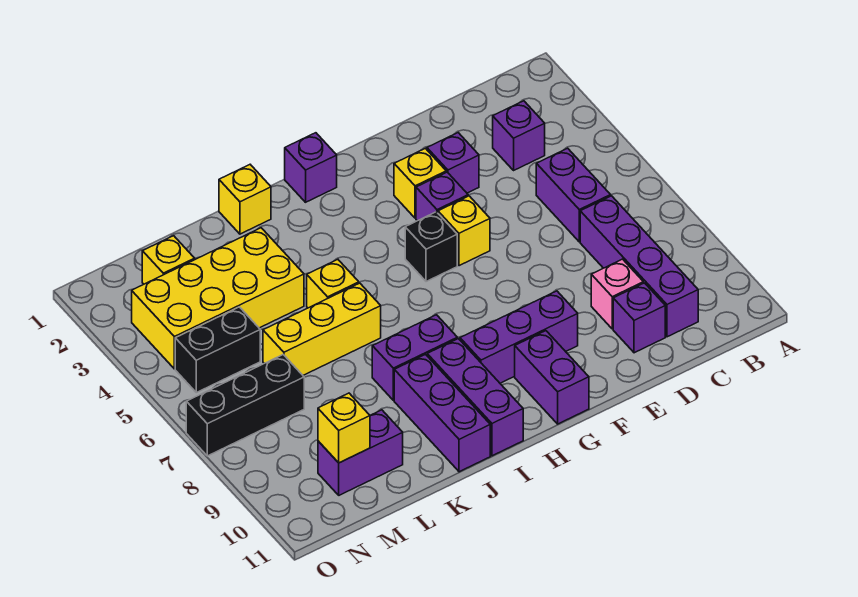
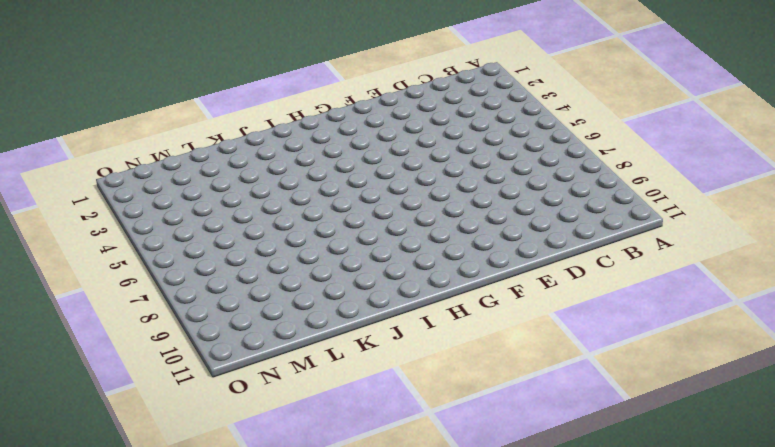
none -> purple 1x1 brick [493,101,545,170]
none -> purple 1x2 brick [536,148,611,242]
none -> purple 1x4 brick [580,196,698,337]

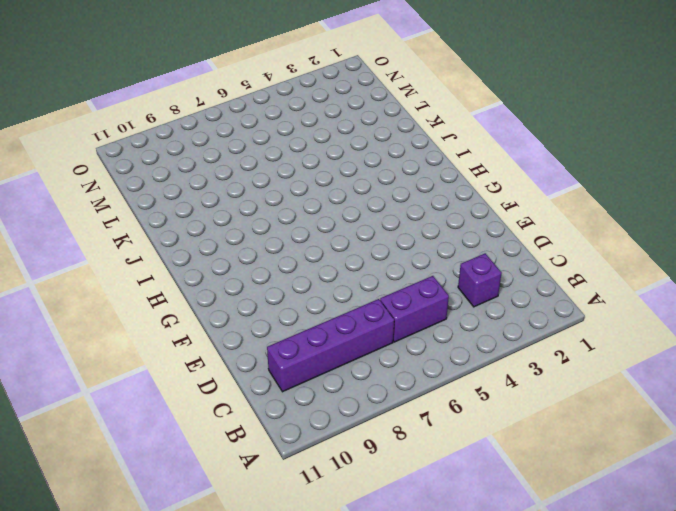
none -> pink 1x1 brick [591,259,643,329]
none -> purple 1x1 brick [613,283,665,353]
none -> purple 1x1 brick [427,133,479,193]

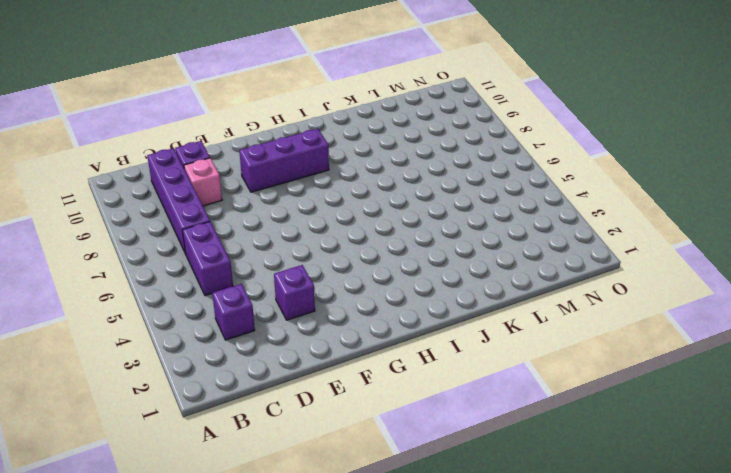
none -> yellow 1x1 brick [394,148,446,218]
none -> purple 1x1 brick [416,172,468,221]
none -> yellow 1x1 brick [438,196,490,266]

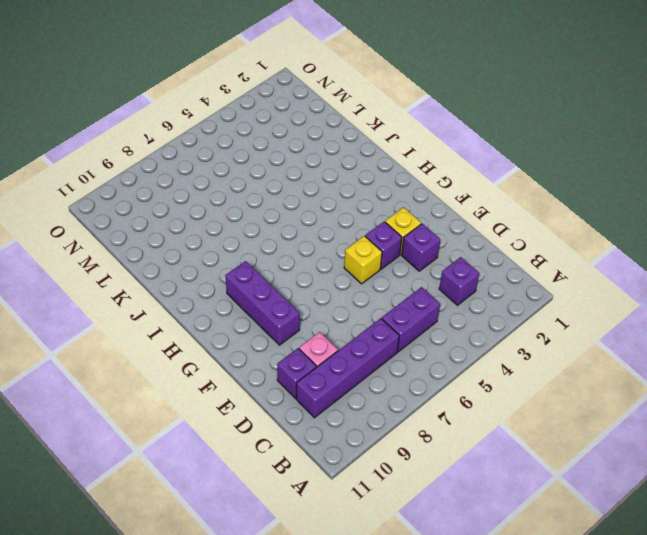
none -> black 1x1 brick [405,212,457,282]
none -> purple 1x2 brick [515,331,589,424]
none -> purple 1x1 brick [285,133,337,202]

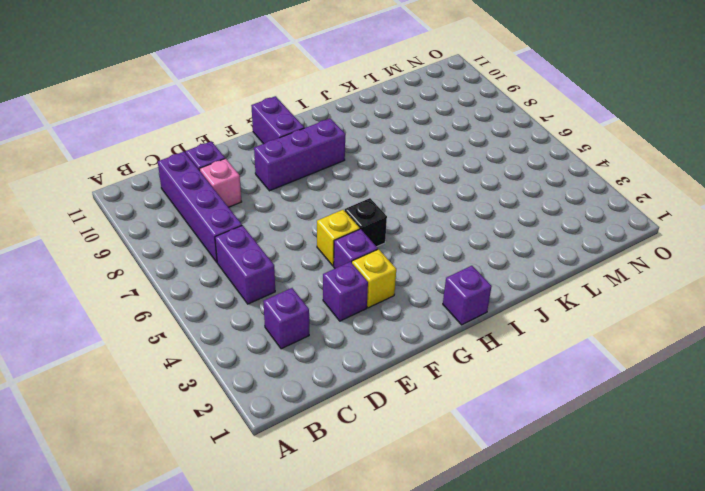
none -> purple 1x2 brick [372,315,457,400]
none -> purple 1x3 brick [427,339,523,456]
none -> yellow 1x1 brick [219,165,271,234]

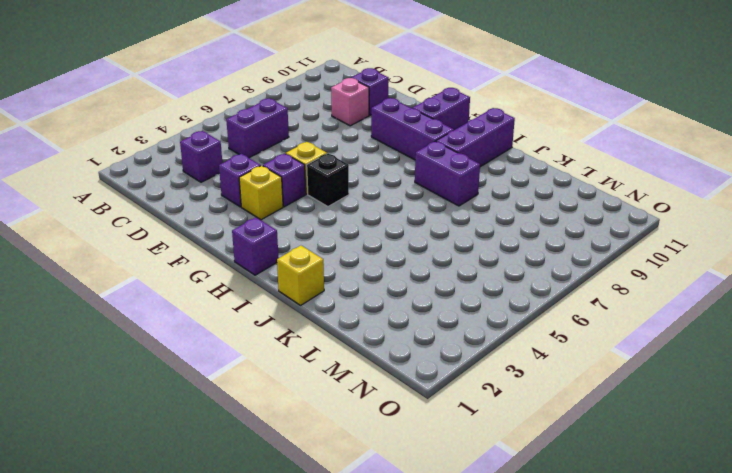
none -> purple 1x4 brick [580,196,698,337]
none -> yellow 1x1 brick [307,259,359,308]
none -> yellow 1x3 brick [263,283,381,375]

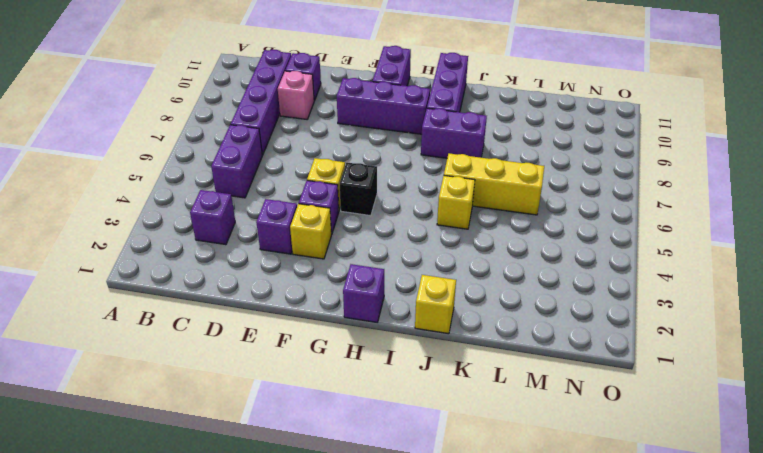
none -> purple 1x3 brick [394,354,490,472]
none -> yellow 2x4 brick [132,228,304,369]
none -> purple 1x2 brick [318,410,403,495]

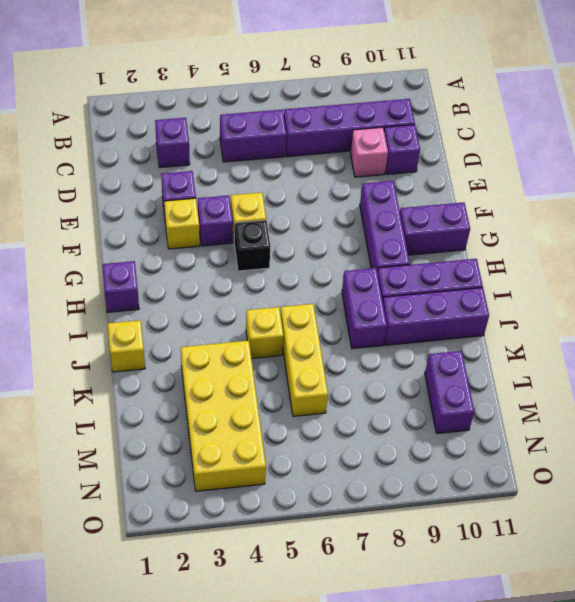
none -> yellow 1x1 brick [142,236,195,284]
none -> black 1x2 brick [175,307,260,393]
none -> black 1x3 brick [186,355,304,456]

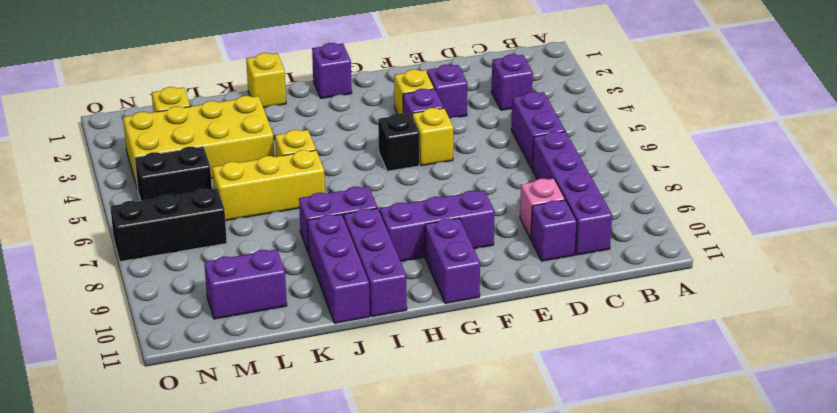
none -> yellow 1x1 brick [318,393,370,463]

